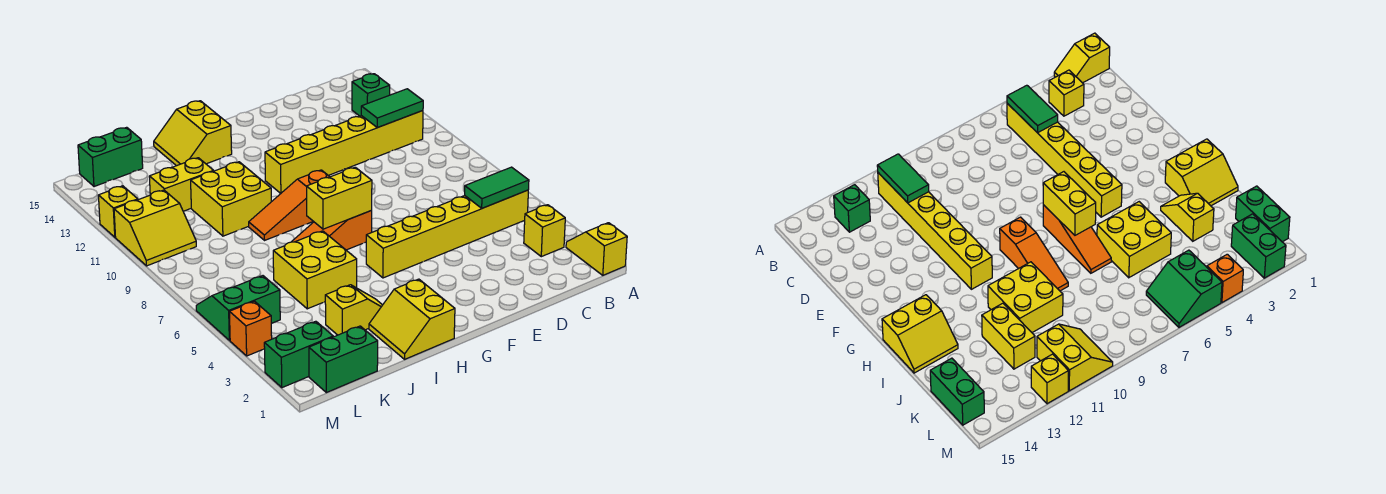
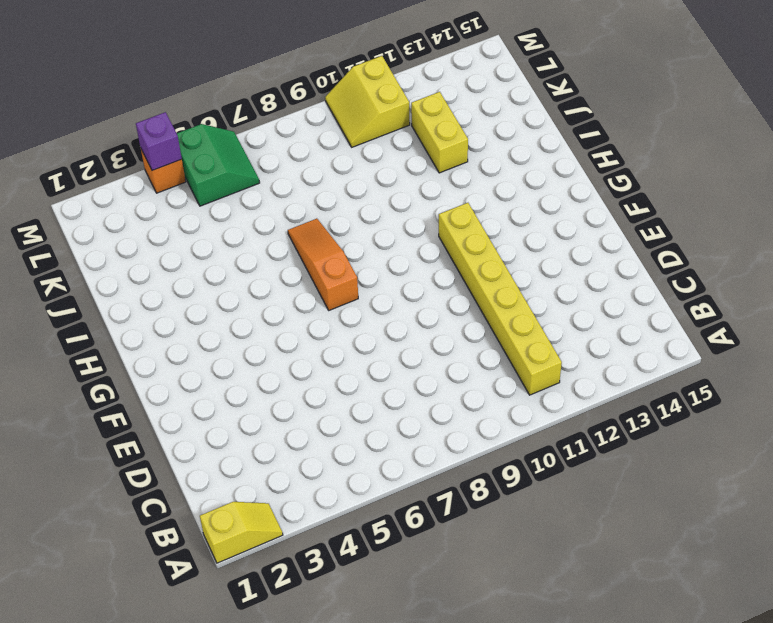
purple 1x1 brick [136,112,182,171] -> none
none -> yellow 1x1 brick [524,205,565,257]
none -> yellow 1x6 brick [366,190,528,278]
none -> green 1x1 brick [352,74,390,116]

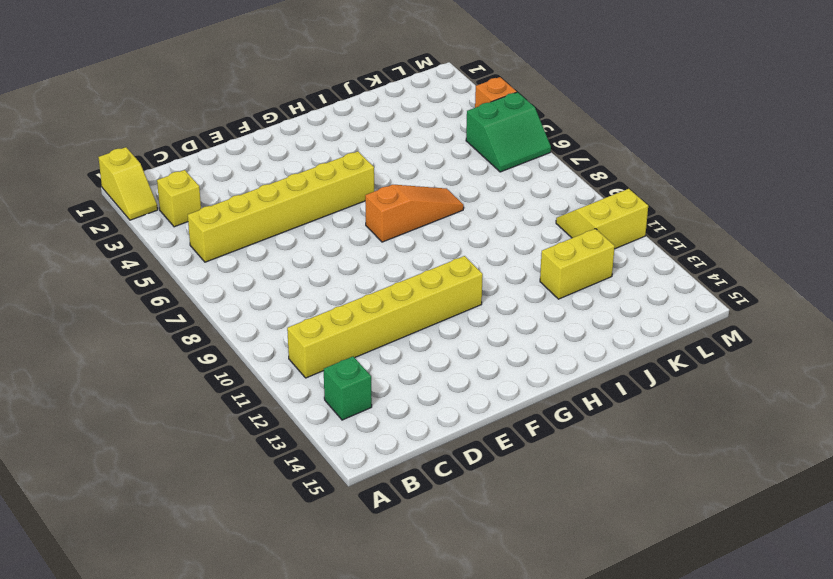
none -> orange 1x3 slope [249,170,330,240]
none -> yellow 2x2 slope [369,279,455,359]
none -> yellow 2x2 slope [154,101,232,166]

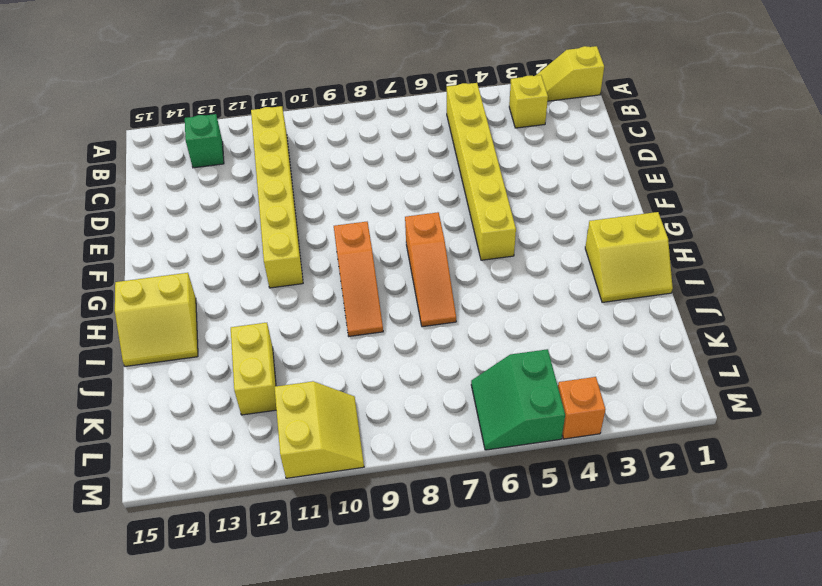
none -> yellow 1x2 slope [325,285,382,335]
none -> yellow 2x2 brick [273,231,357,309]
none -> yellow 2x2 brick [191,162,271,236]

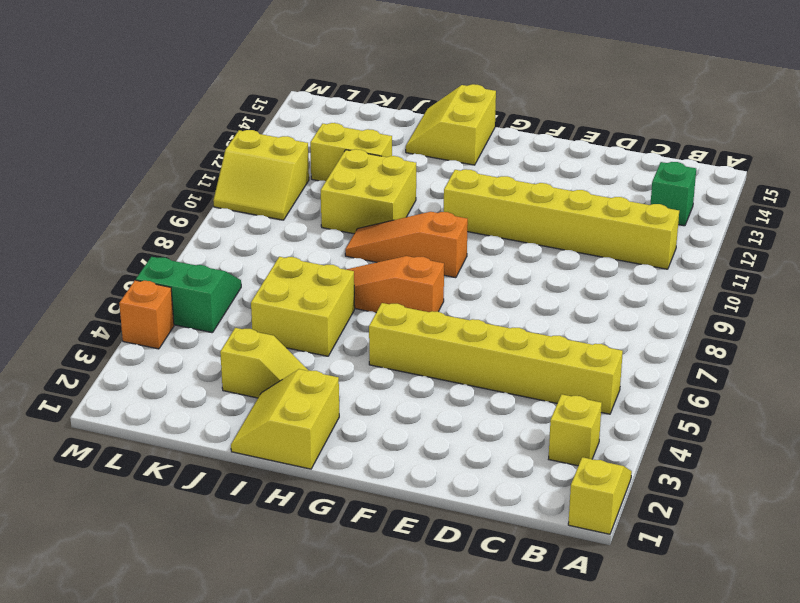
none -> green 1x2 brick [309,326,378,393]
none -> green 1x2 brick [78,127,143,187]
none -> green 1x2 brick [264,321,333,388]

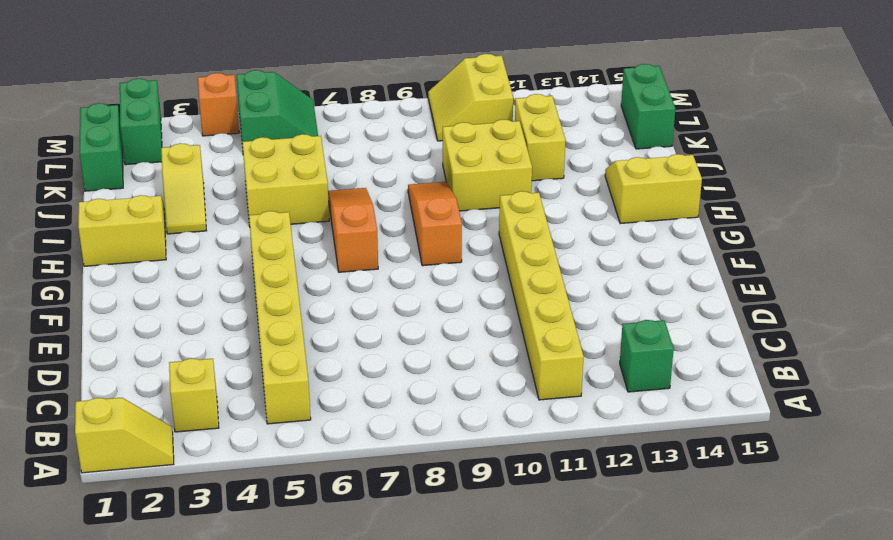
none -> yellow 1x1 brick [98,186,138,237]
none -> green 1x2 tile [465,167,529,208]
none -> green 1x2 tile [361,89,423,128]

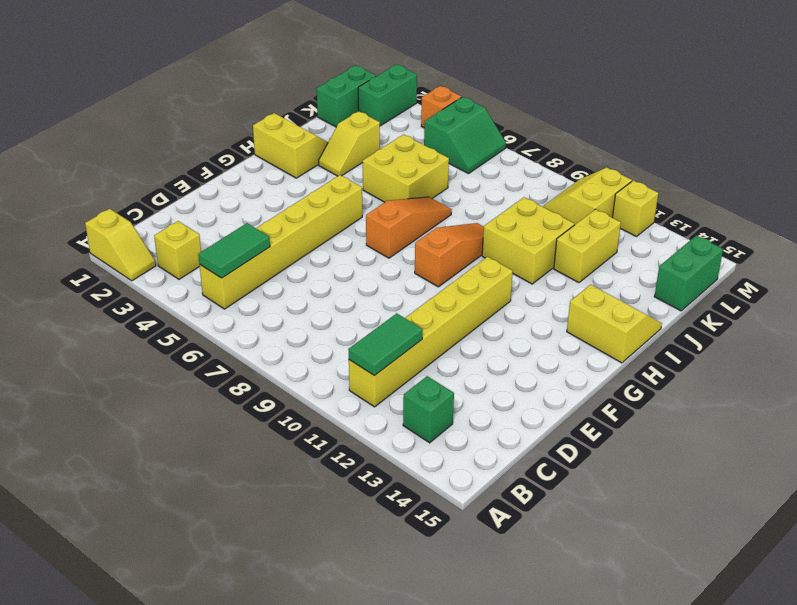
none -> yellow 1x2 brick [307,167,372,229]

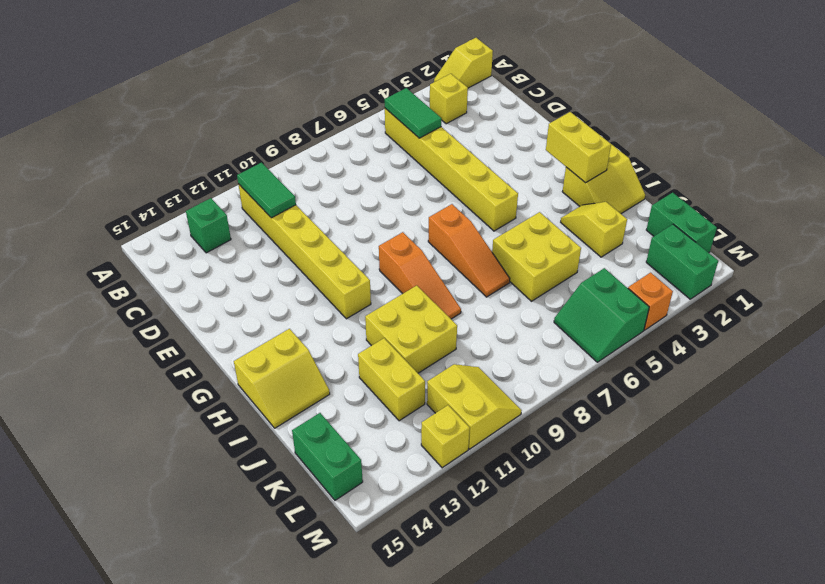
yellow 1x2 brick [546,112,611,183] -> yellow 1x2 brick moved to [307,167,372,229]

